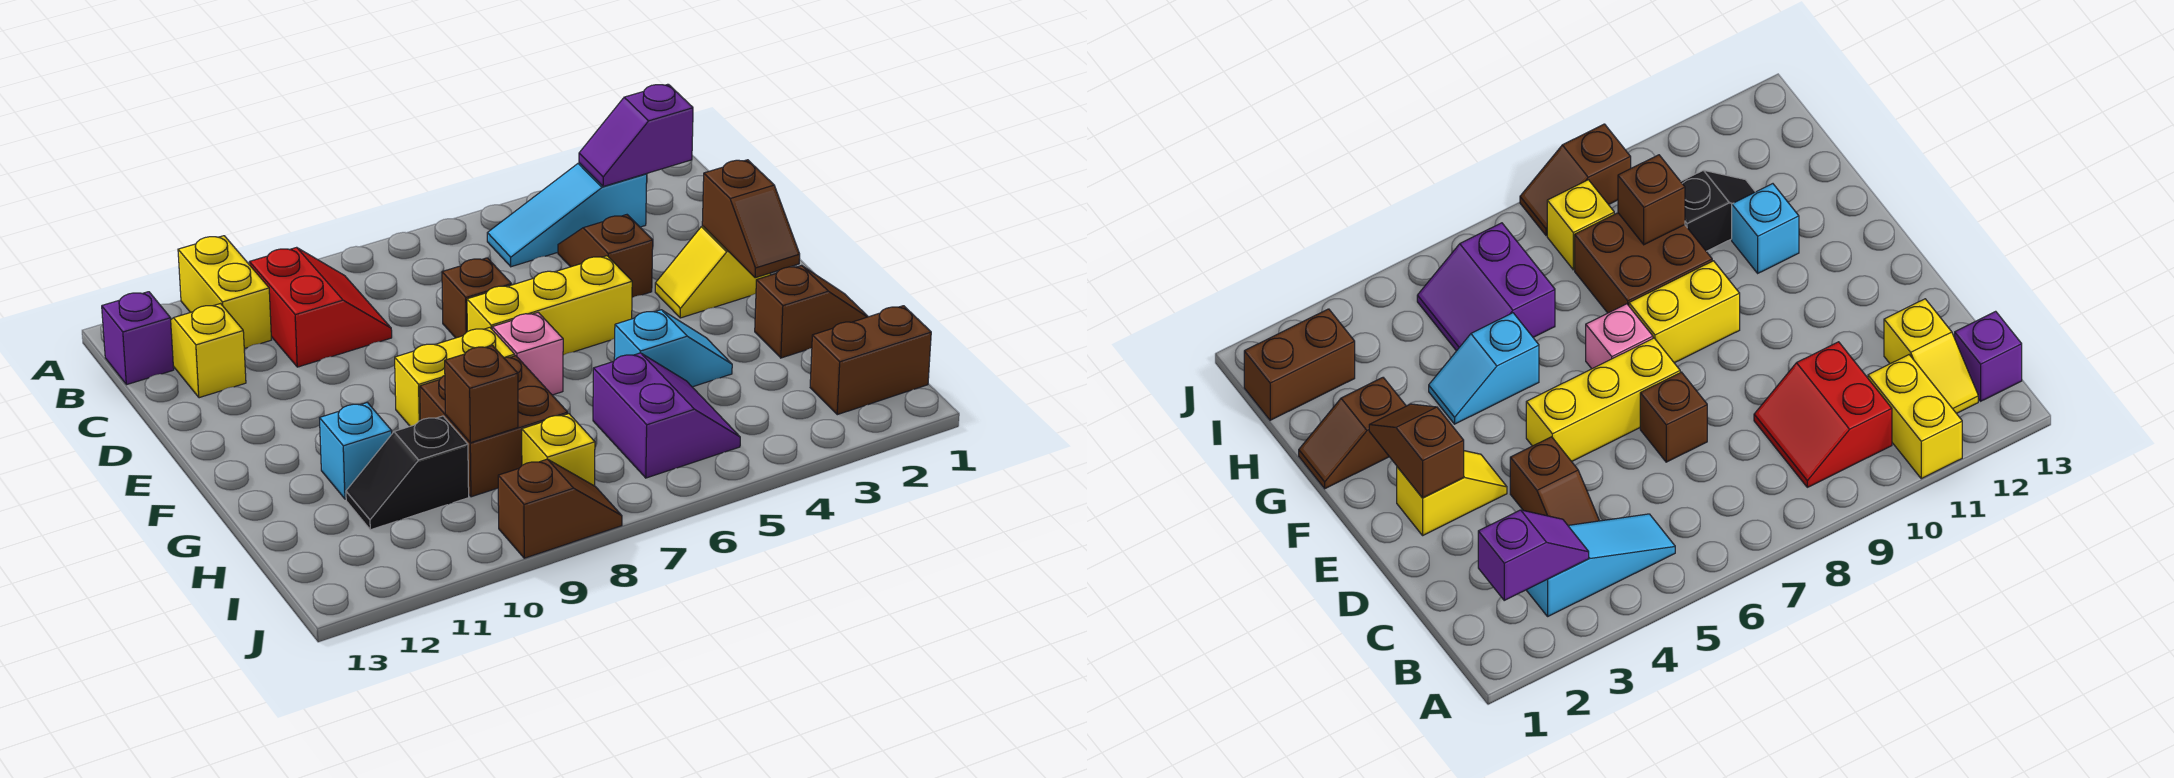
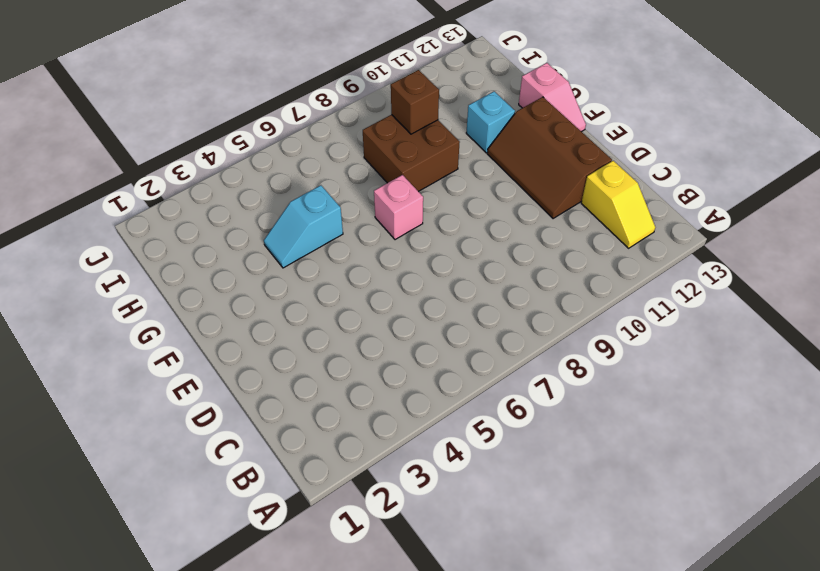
brown 2x3 slope [487,97,612,219] -> none
pink 1x2 slope [519,63,586,132] -> none
none -> yellow 1x2 brick [178,236,271,349]
none -> cyan 1x3 slope [487,163,647,267]
none -> red 2x2 slope [249,247,392,367]

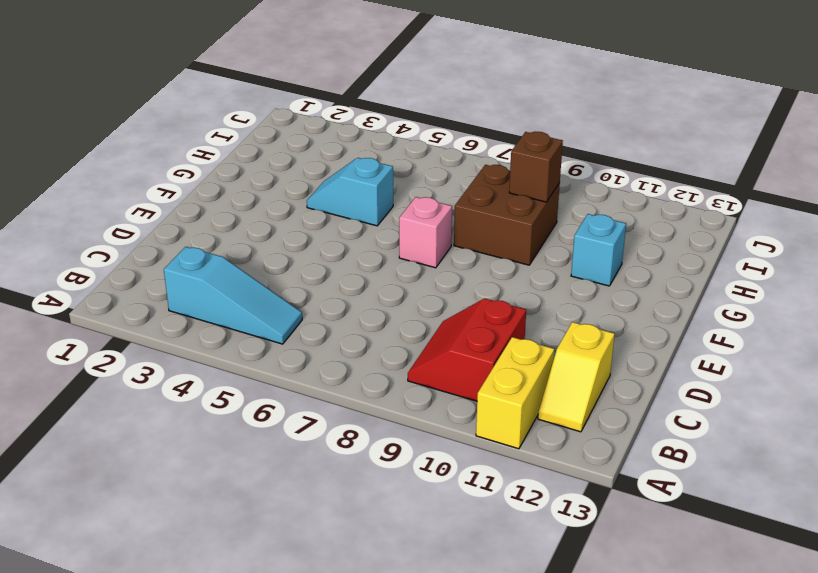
none -> purple 1x1 brick [102,292,174,385]
none -> brown 1x2 slope [558,215,653,298]
none -> brown 1x1 brick [442,258,511,338]

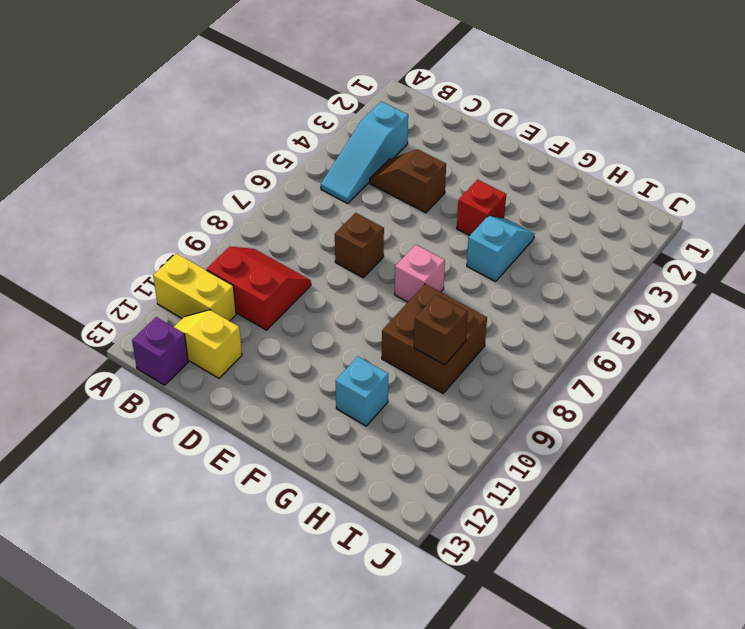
red 1x1 brick [457,180,506,236] -> none
none -> yellow 1x2 slope [655,226,770,318]
none -> yellow 1x3 brick [467,256,632,355]
none -> yellow 1x2 brick [395,328,515,426]

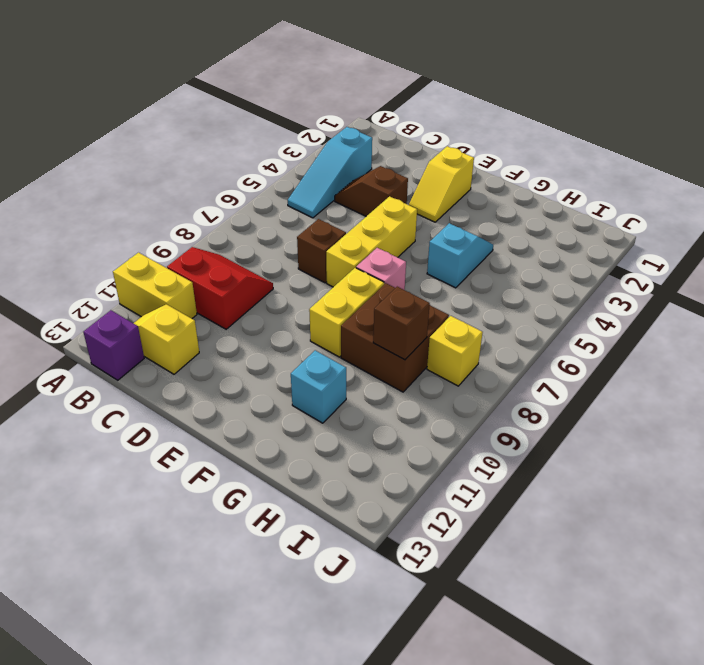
none -> brown 1x2 slope [755,265,868,358]
none -> purple 2x2 slope [593,353,740,478]
none -> black 1x2 slope [346,416,469,530]

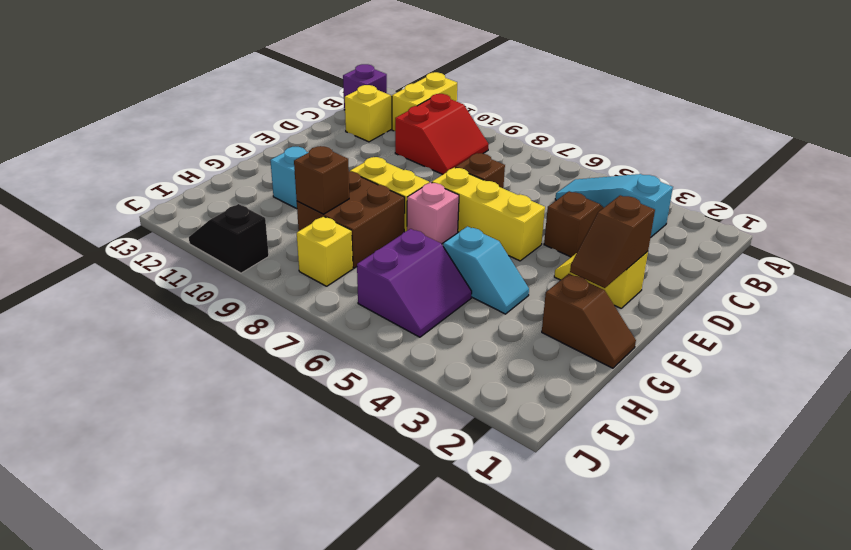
black 1x2 slope [189,204,269,273] -> black 1x2 slope moved to [346,416,469,530]
none -> brown 1x2 brick [810,306,931,415]
none -> brown 1x2 slope [498,459,622,558]
none -> purple 1x2 slope [579,84,693,187]

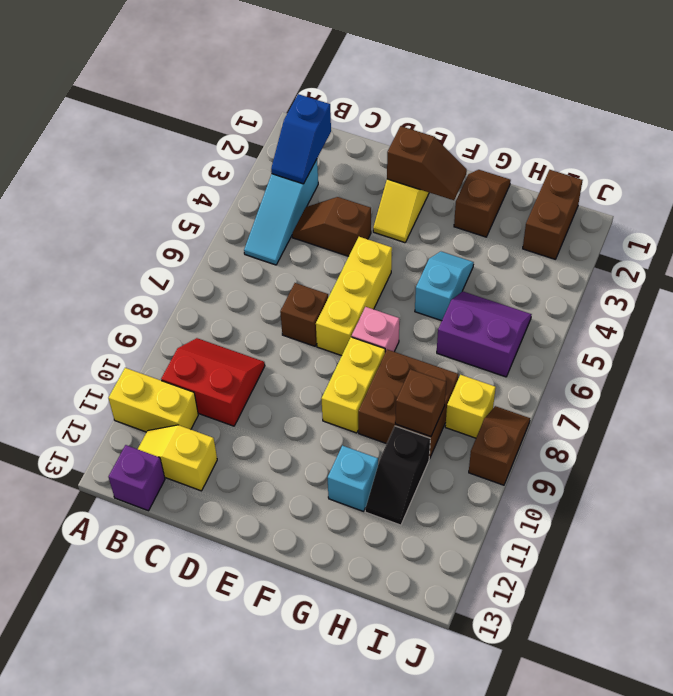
blue 1x2 slope [271,94,331,184] -> purple 1x2 slope [579,84,693,187]

